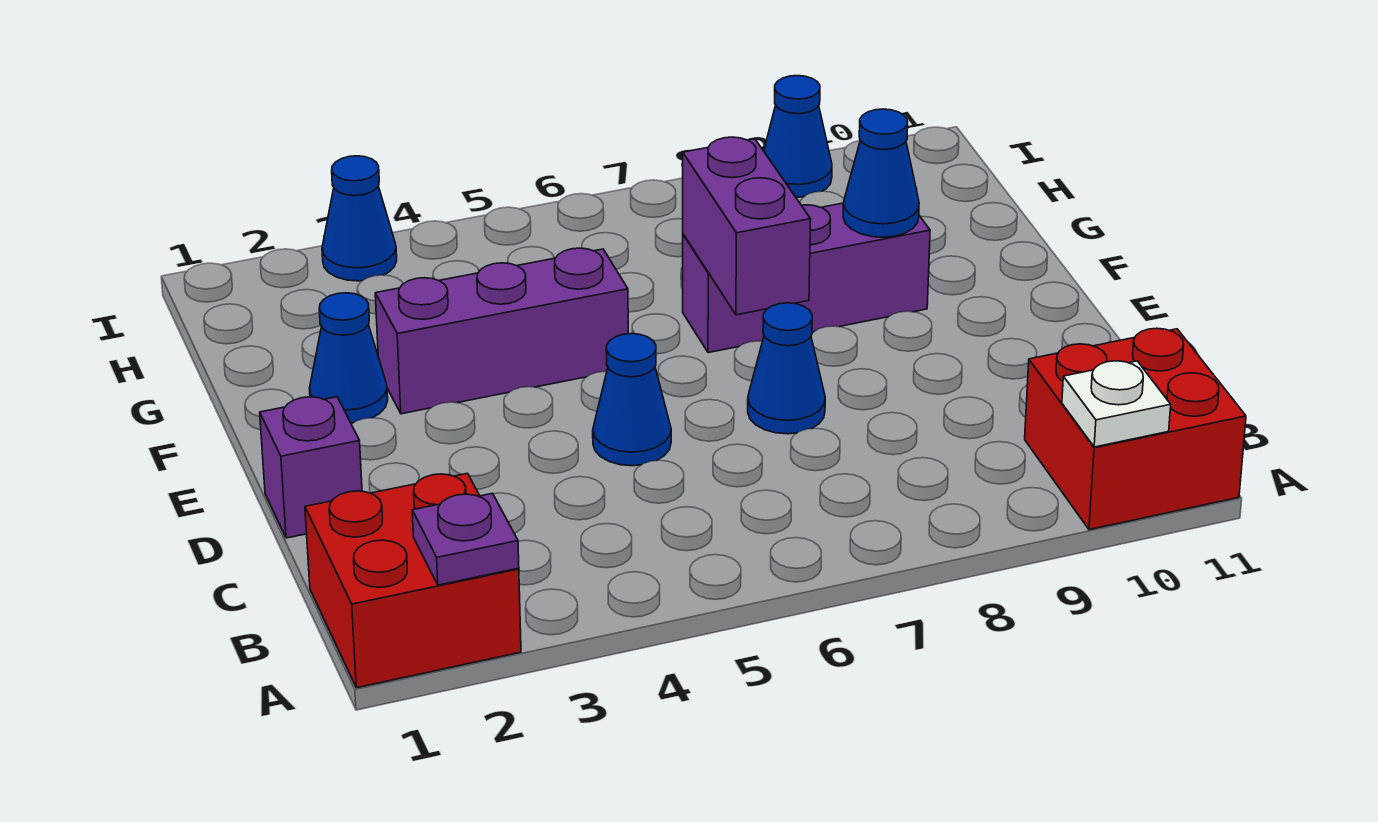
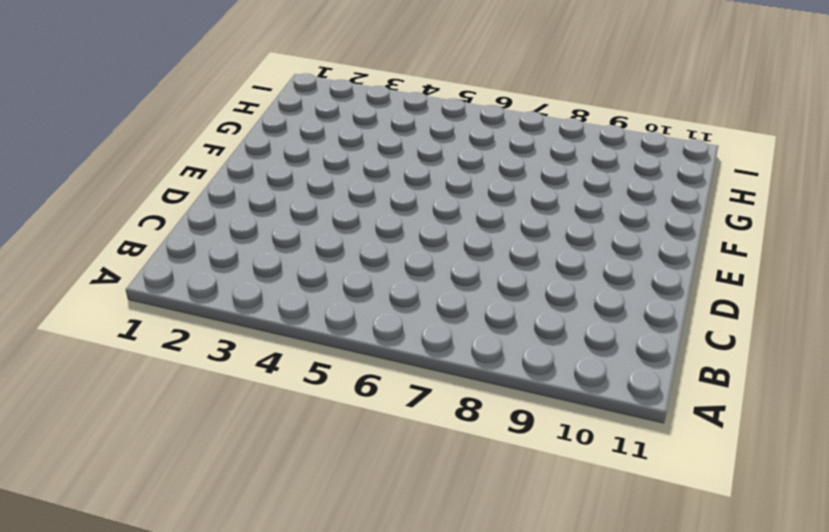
none -> red 2x2 brick [305,473,521,688]
none -> red 2x2 brick [1025,328,1246,530]
none -> purple 1x1 brick [260,397,362,538]

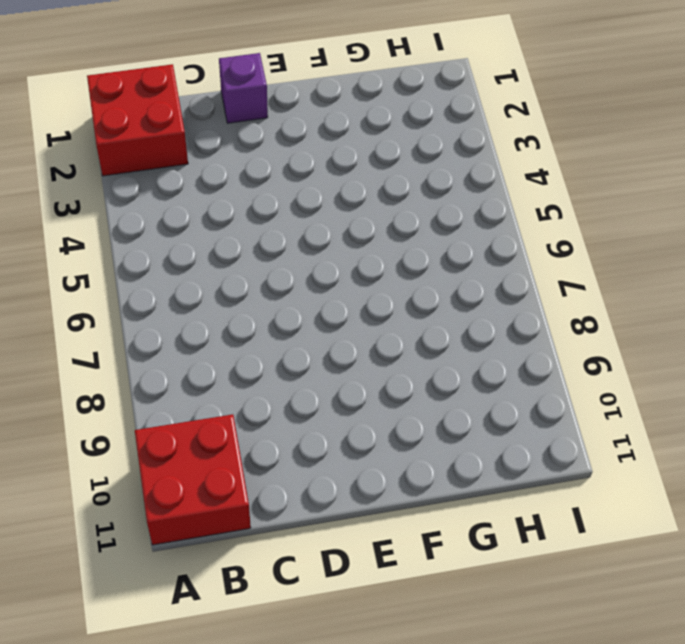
none -> blue 1x1 cone [593,334,671,466]
none -> blue 1x1 cone [748,303,825,434]
none -> blue 1x1 cone [309,293,388,423]

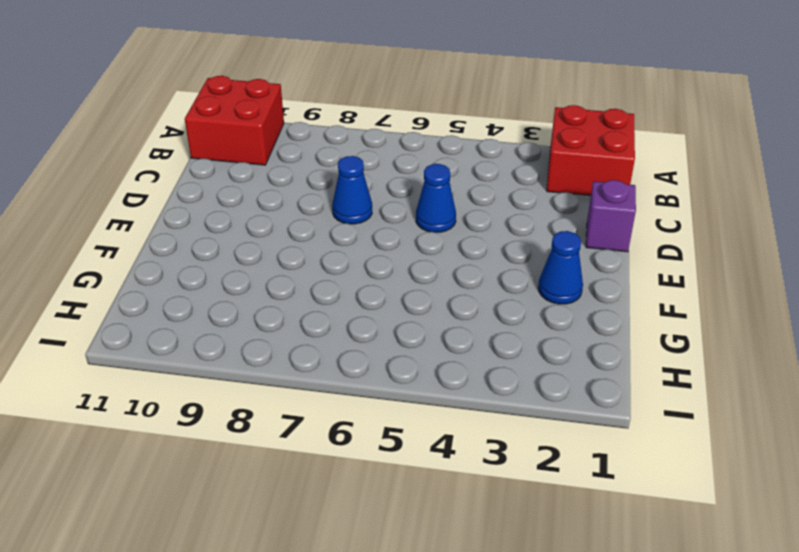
none -> purple 1x3 brick [375,248,628,414]
none -> purple 1x3 brick [683,203,930,353]
none -> blue 1x1 cone [322,156,397,281]

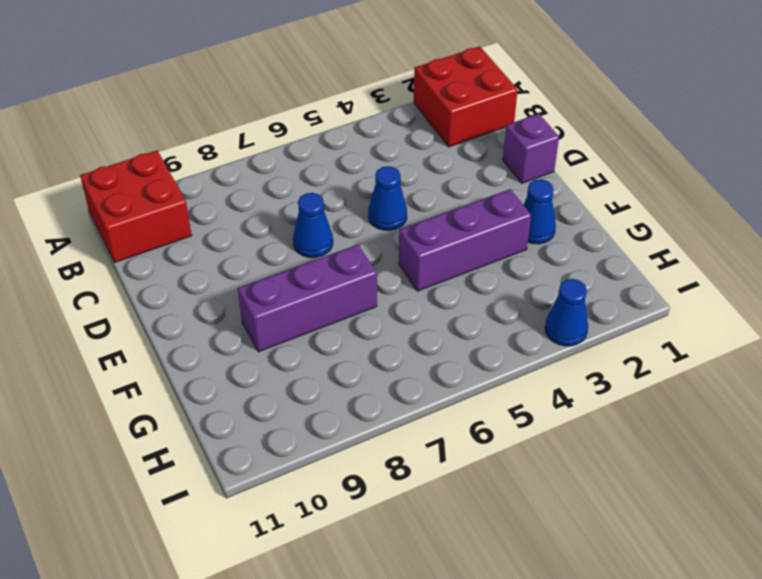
none -> blue 1x1 cone [764,76,832,197]
none -> purple 1x1 plate [412,493,519,585]
none -> white 1x1 plate [1062,361,1171,447]

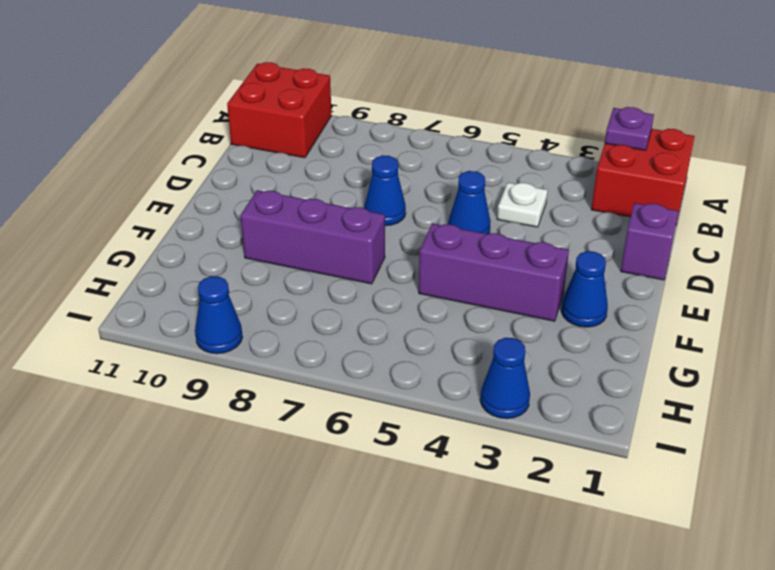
white 1x1 plate [497,183,548,227] -> white 1x1 plate moved to [1062,361,1171,447]
none -> purple 1x2 brick [683,137,811,315]
none -> blue 1x1 cone [843,109,919,237]

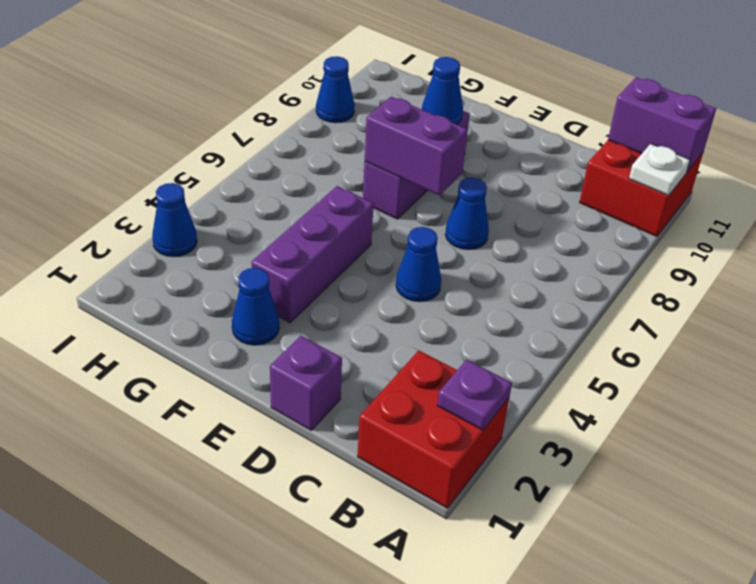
purple 1x2 brick [608,77,716,172] -> none

